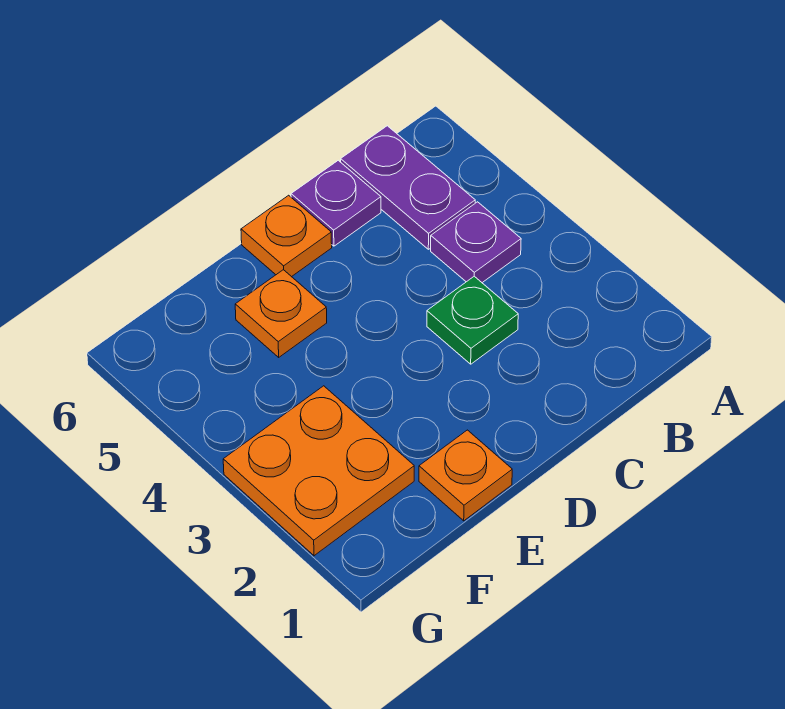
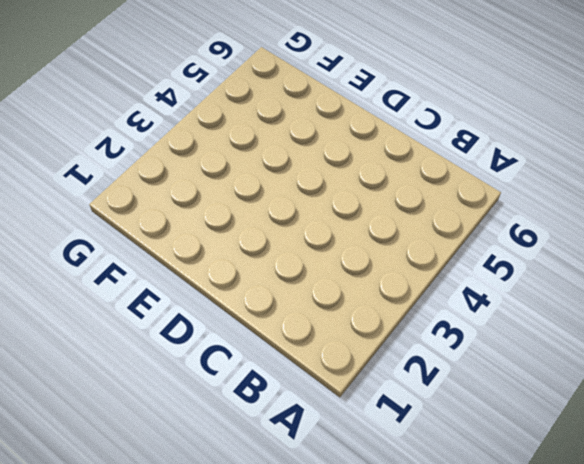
none -> purple 1x1 plate [431,202,521,283]
none -> purple 1x2 plate [341,126,475,249]

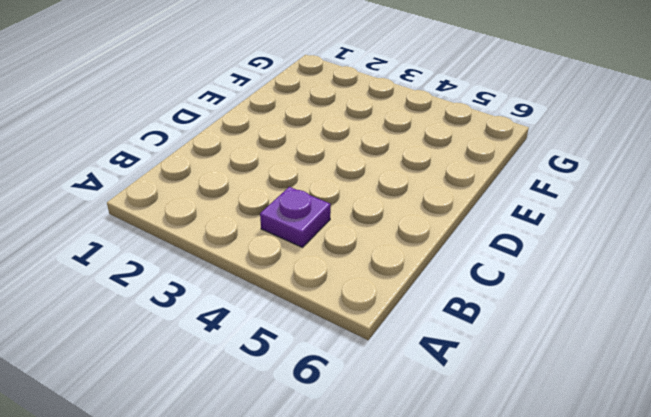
none -> purple 1x2 plate [341,126,475,249]
none -> green 1x1 plate [427,276,518,364]

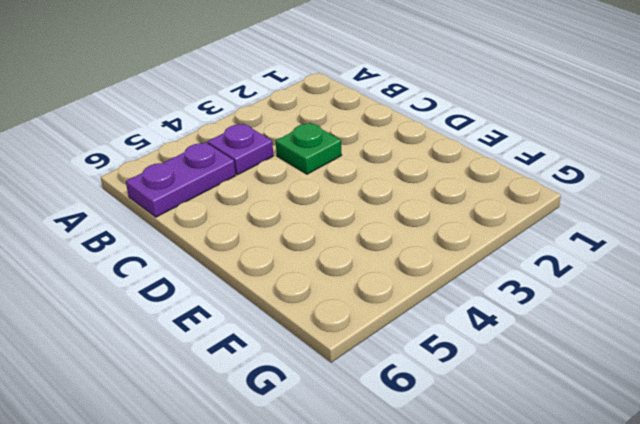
none -> purple 1x1 plate [291,160,381,246]
none -> orange 1x1 plate [241,195,332,277]

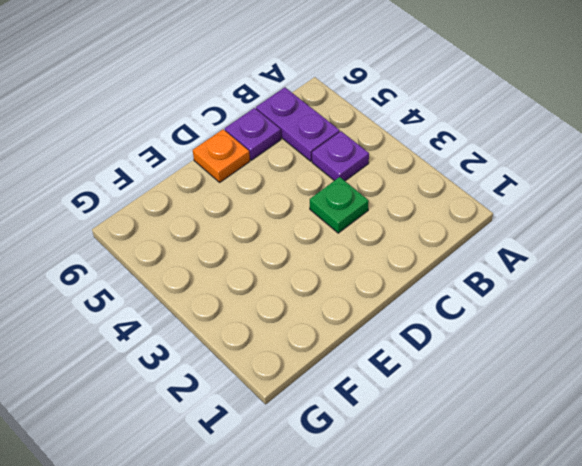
none -> orange 1x1 plate [419,430,512,521]
none -> orange 1x1 plate [235,270,327,357]

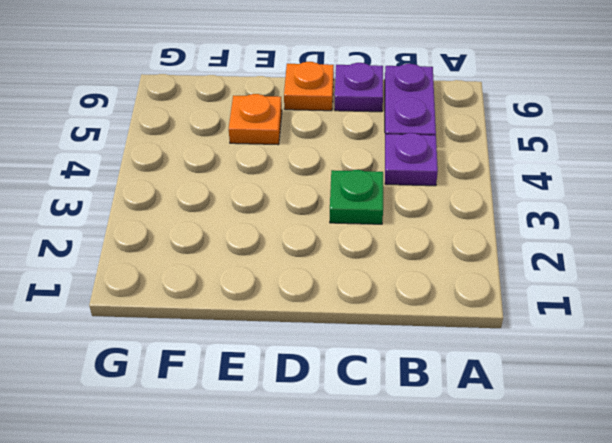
none -> orange 1x1 plate [419,430,512,521]
none -> orange 2x2 plate [223,386,414,556]

